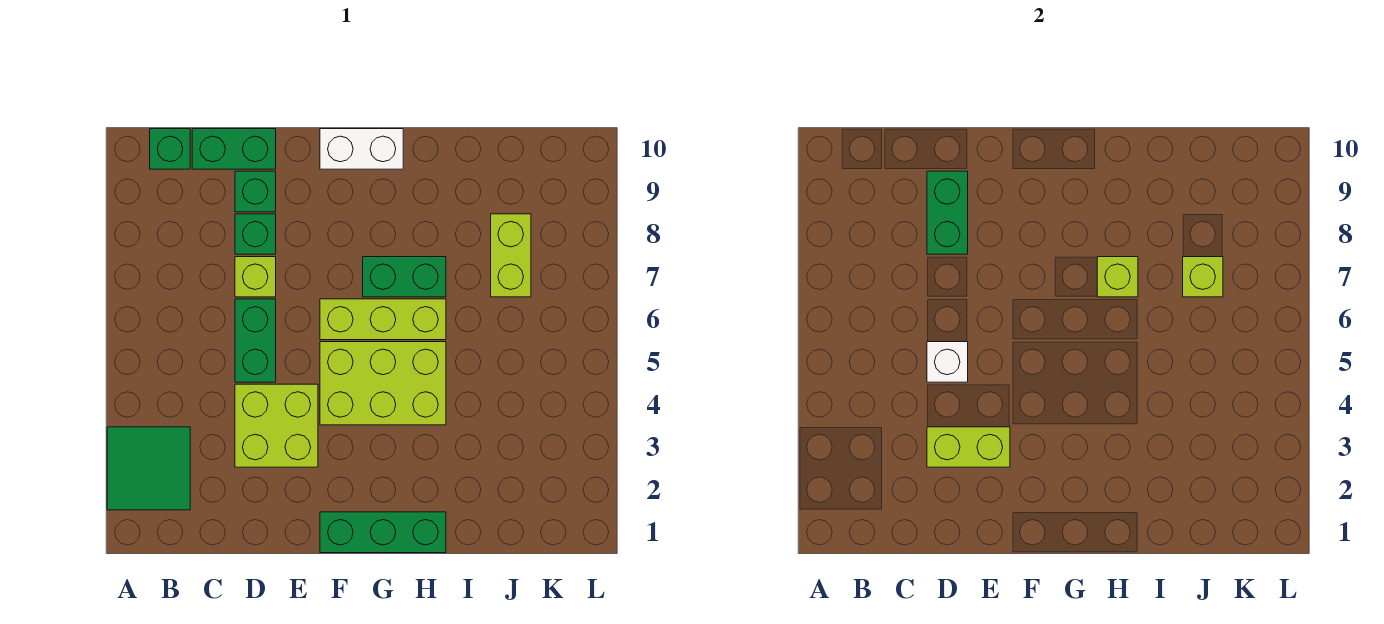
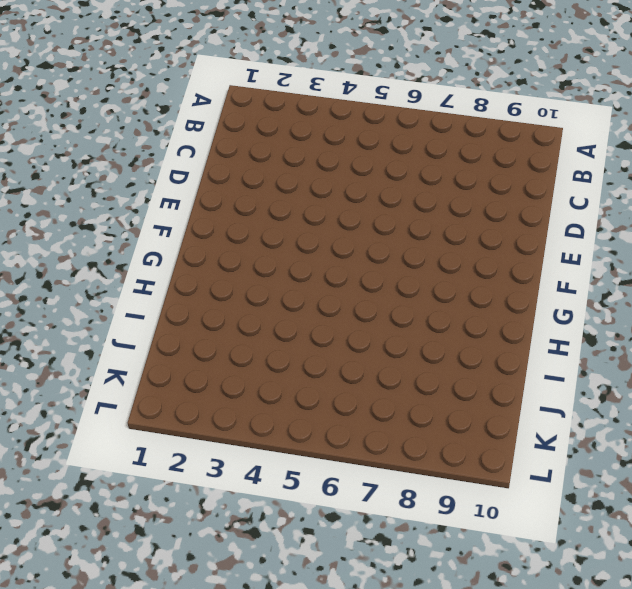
none -> green 2x2 tile [107,427,190,510]
none -> green 1x1 brick [150,129,190,169]
none -> green 1x2 brick [192,129,276,169]

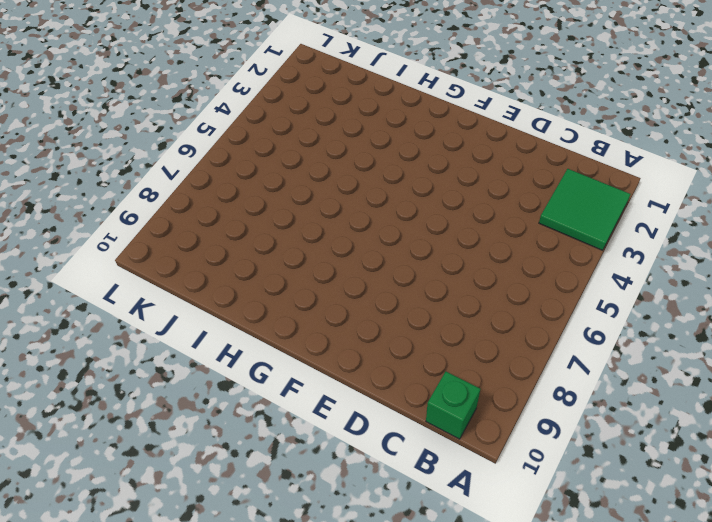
none -> green 1x2 brick [192,129,276,169]
none -> lime 2x2 brick [235,384,318,467]
none -> green 1x2 brick [235,299,276,382]

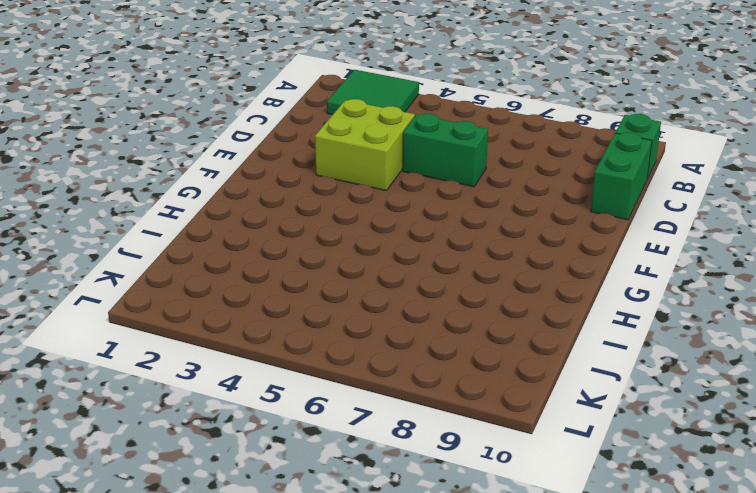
none -> lime 1x1 brick [235,257,276,297]
none -> green 1x1 brick [235,214,276,254]
none -> green 1x1 brick [235,171,276,212]

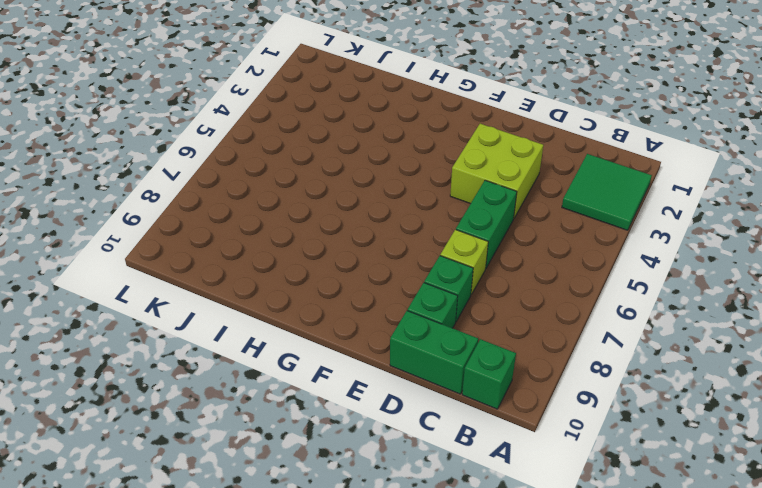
none -> green 1x3 brick [320,512,446,553]
none -> lime 2x3 brick [320,342,446,425]
none -> lime 1x3 brick [320,299,446,340]

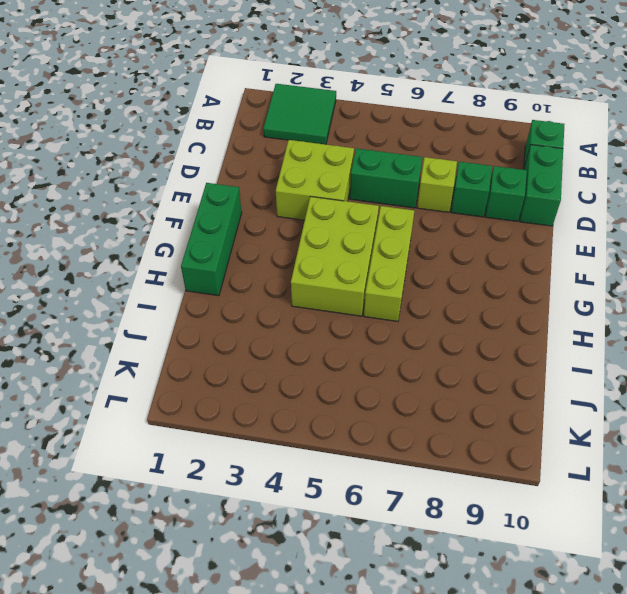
none -> white 1x2 brick [320,129,403,169]
none -> green 1x2 brick [363,257,446,297]
none -> lime 1x2 brick [491,214,531,297]

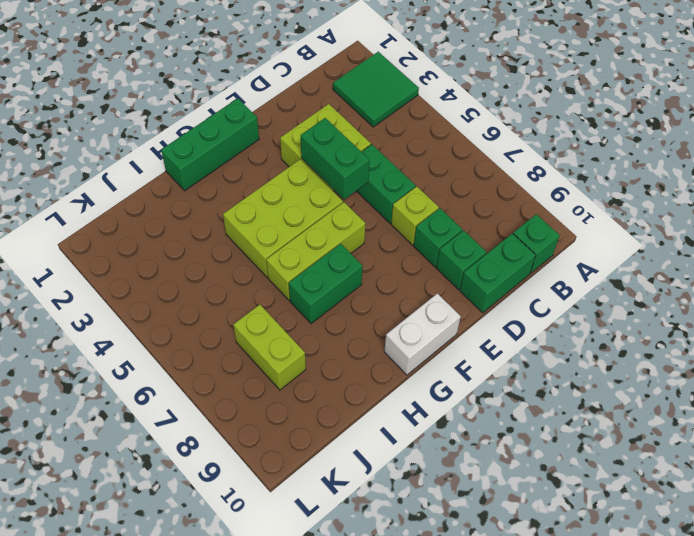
green 1x2 brick [301,118,369,200] -> green 1x2 brick moved to [927,171,968,254]
none -> lime 1x2 brick [927,427,1010,467]
none -> white 1x1 brick [927,342,968,382]
none -> lime 1x1 brick [1097,257,1138,297]

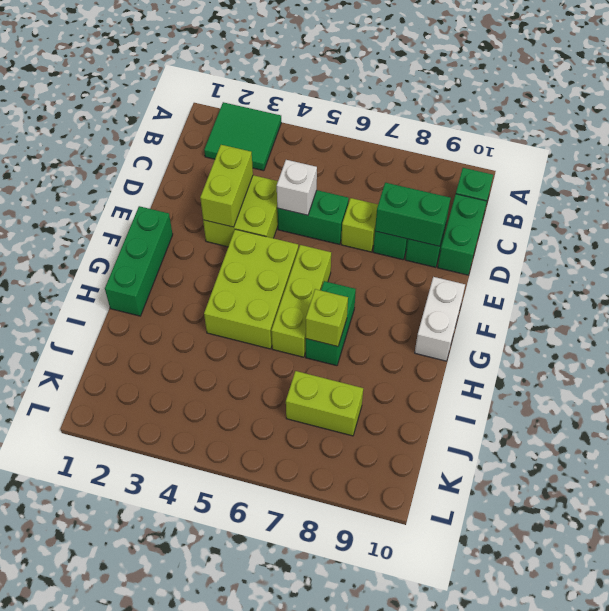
none -> lime 1x1 brick [1183,257,1223,297]

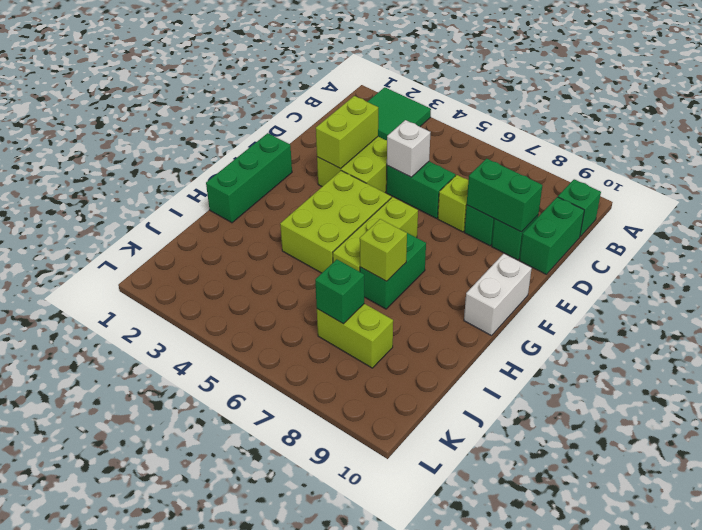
green 1x1 brick [315,259,364,324] -> lime 1x1 brick [1183,257,1223,297]

